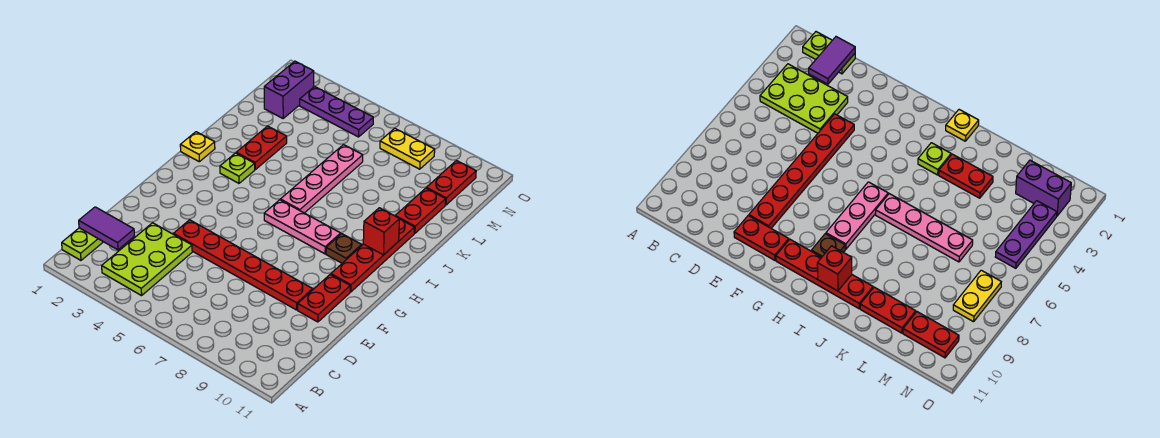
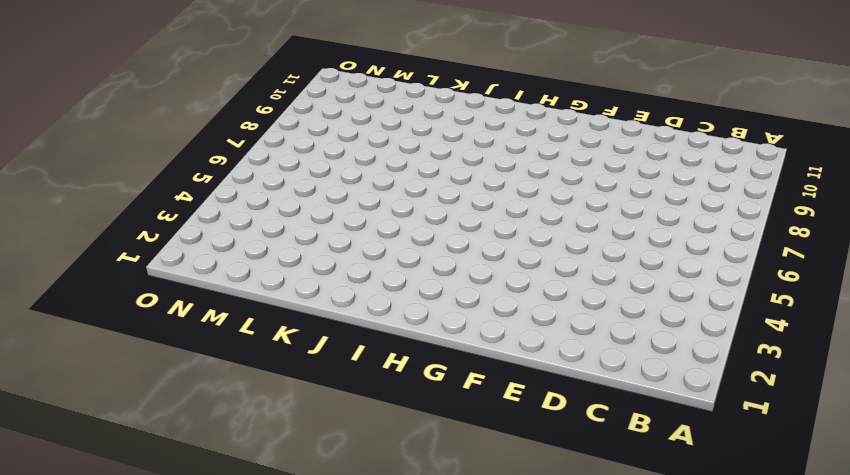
none -> lime 1x2 plate [62,228,103,260]
none -> lime 2x3 plate [102,223,192,296]
none -> red 1x6 plate [174,220,313,310]

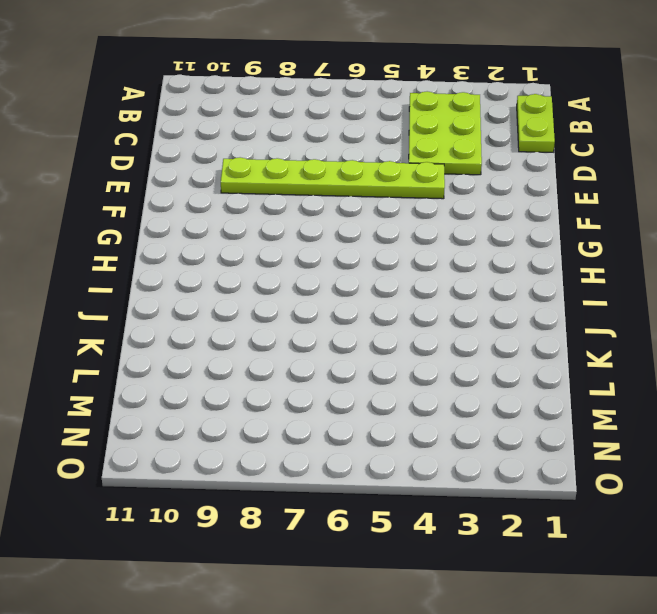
lime 1x6 plate [221,157,445,199] -> red 1x6 plate [174,220,313,310]
none -> red 1x2 plate [298,275,350,322]
none -> red 1x4 plate [331,219,414,292]
none -> pink 1x3 plate [264,200,341,254]

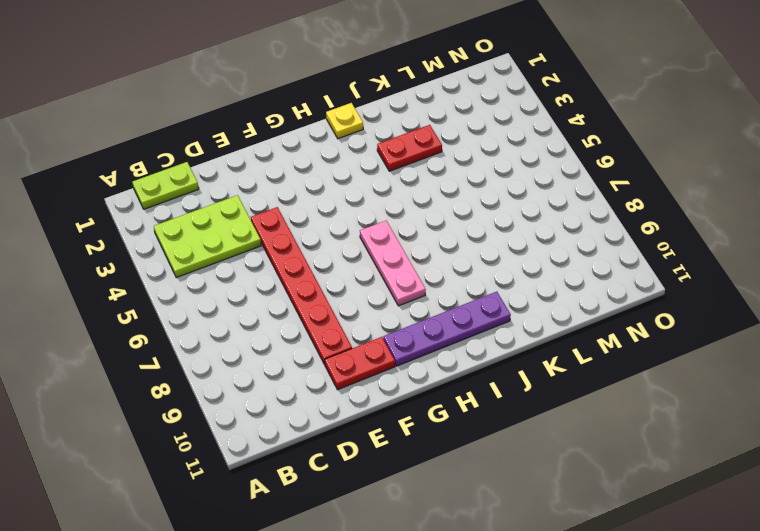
purple 1x4 plate [383,292,511,366] -> red 1x4 plate [331,219,414,292]
none -> brown 1x1 plate [326,234,362,263]
none -> lime 1x1 plate [220,153,255,183]
none -> pink 1x4 plate [280,145,363,213]

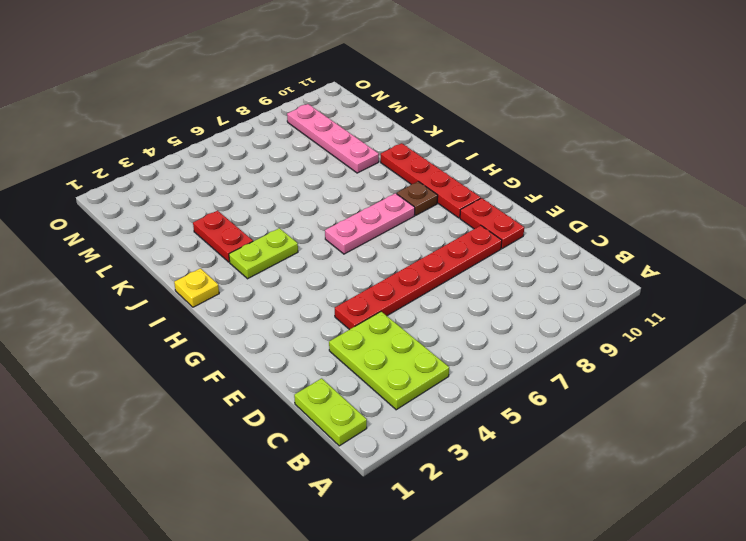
lime 1x2 plate [229,228,298,279] -> lime 1x1 plate [220,153,255,183]
pink 1x4 plate [287,104,379,173] -> pink 1x4 plate moved to [280,145,363,213]
none -> red 1x2 plate [395,188,446,233]
none -> purple 1x2 brick [264,61,314,118]
none -> red 1x2 plate [427,161,476,205]

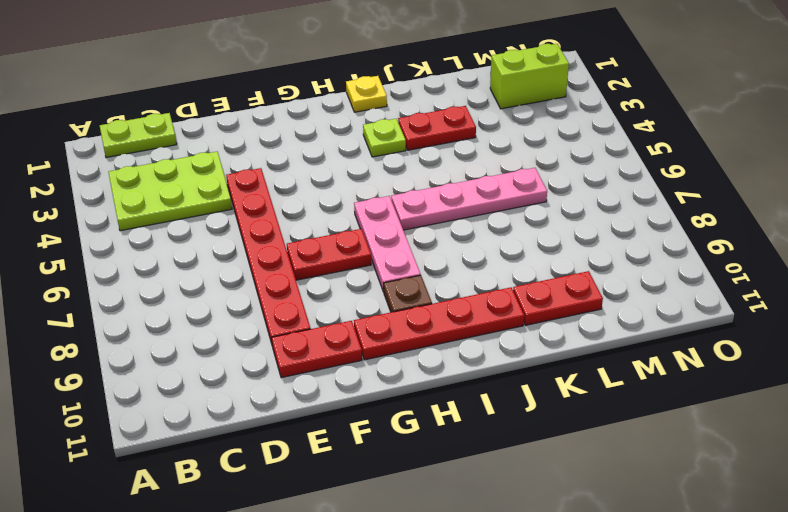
red 1x2 plate [287,229,371,280] -> red 1x2 plate moved to [427,161,476,205]
lime 1x2 brick [490,44,569,109] -> purple 1x2 brick [264,61,314,118]
none -> purple 1x3 plate [300,86,373,137]
none -> yellow 1x2 plate [380,128,435,169]
none -> purple 1x2 tile [79,207,134,250]

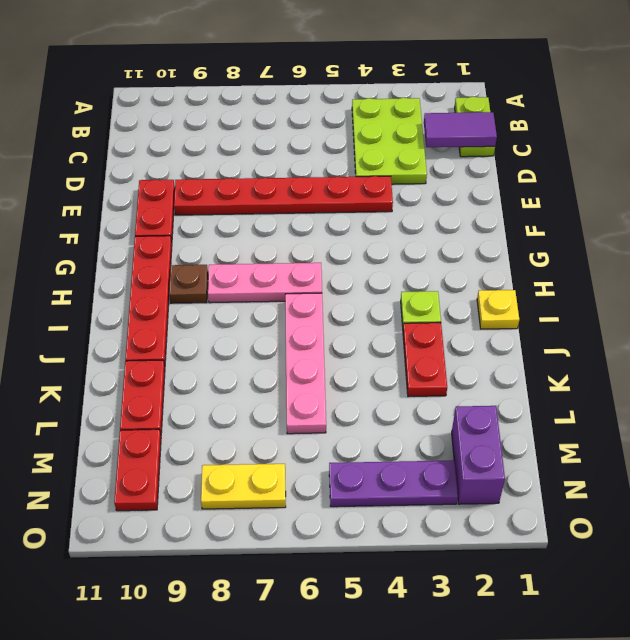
none -> red 1x1 brick [363,208,399,255]

